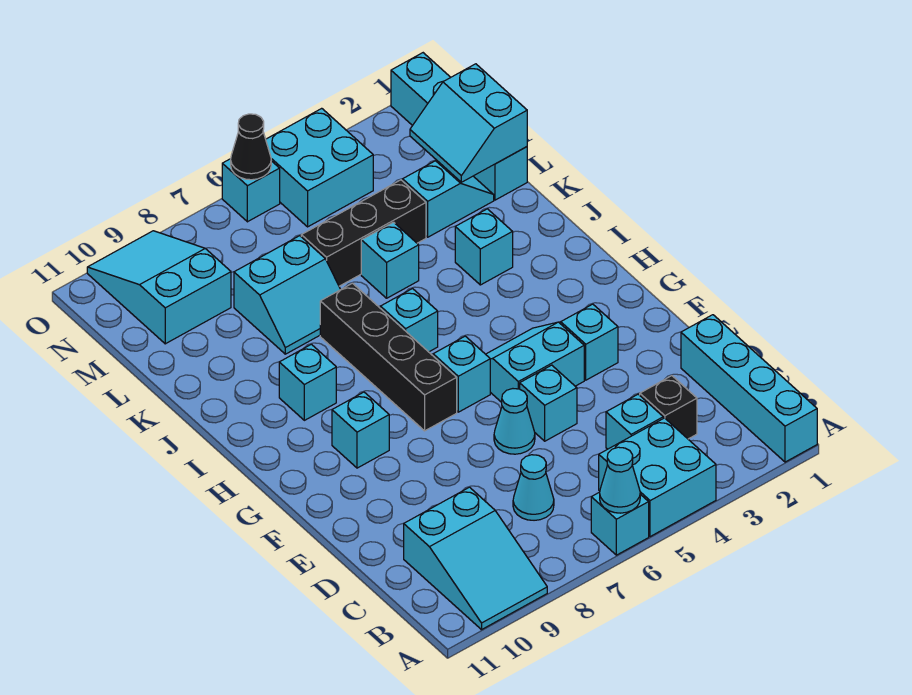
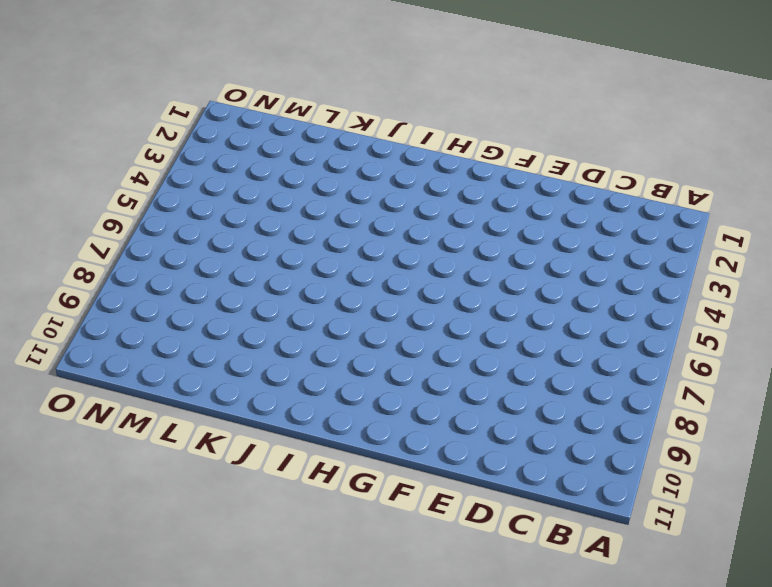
none -> cyan 1x4 brick [681,315,817,462]
none -> cyan 2x2 brick [599,418,716,537]
none -> cyan 1x1 brick [591,492,649,555]

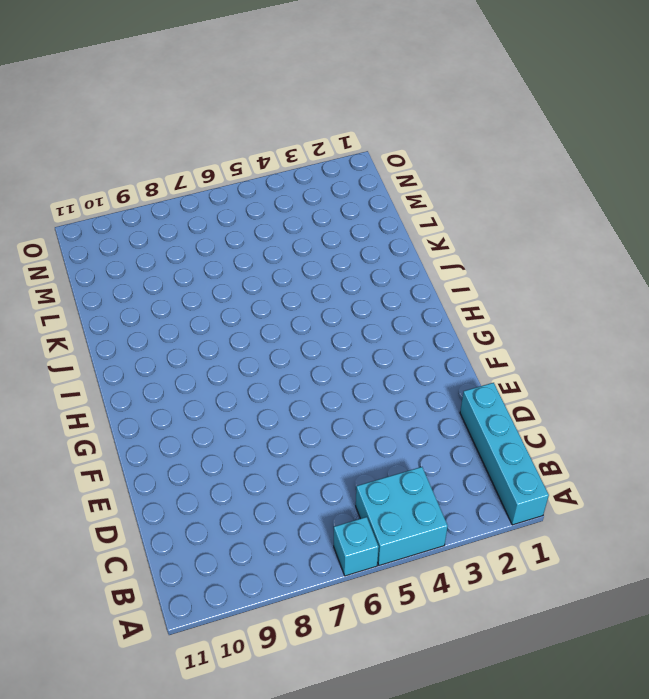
none -> cyan 2x3 slope [404,487,547,630]
none -> black 1x1 brick [640,376,697,439]
none -> cyan 1x1 brick [606,394,663,449]

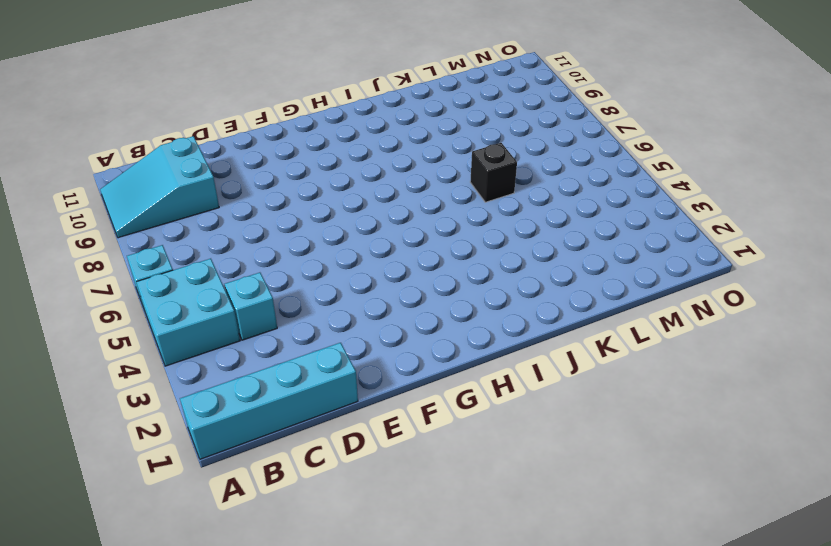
black 1x1 brick [470,143,517,202] -> black 1x1 brick moved to [640,376,697,439]
none -> cyan 1x1 cone [513,455,554,520]
none -> cyan 1x1 brick [520,365,577,441]
none -> cyan 1x1 cone [494,389,535,454]

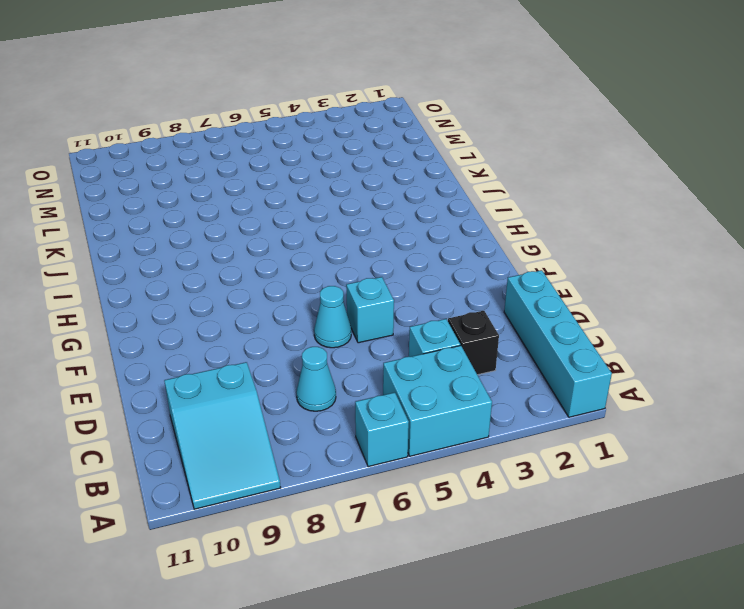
none -> cyan 1x1 brick [561,304,618,380]
none -> cyan 2x2 slope [486,322,584,402]
none -> cyan 1x1 brick [433,336,490,412]

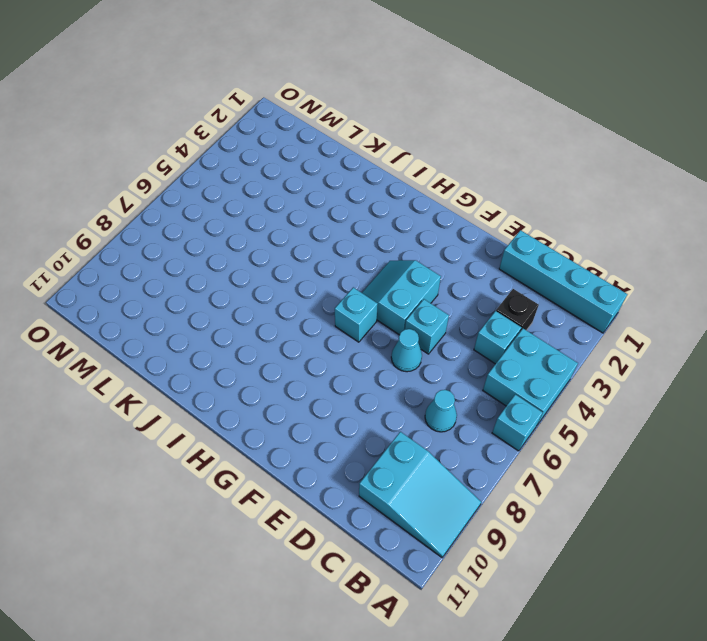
none -> cyan 1x1 brick [561,304,618,380]
none -> black 1x4 brick [320,283,457,431]
none -> cyan 1x1 brick [332,392,389,468]

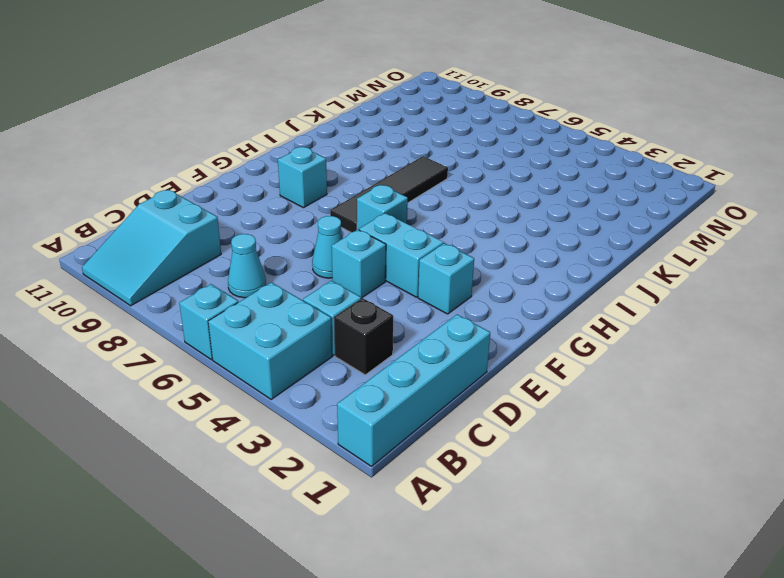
black 1x4 tile [330,156,448,232] -> black 1x4 brick [320,283,457,431]
none -> cyan 1x1 brick [380,289,438,352]
none -> cyan 1x1 brick [279,344,336,420]
none -> cyan 1x1 brick [455,209,513,285]

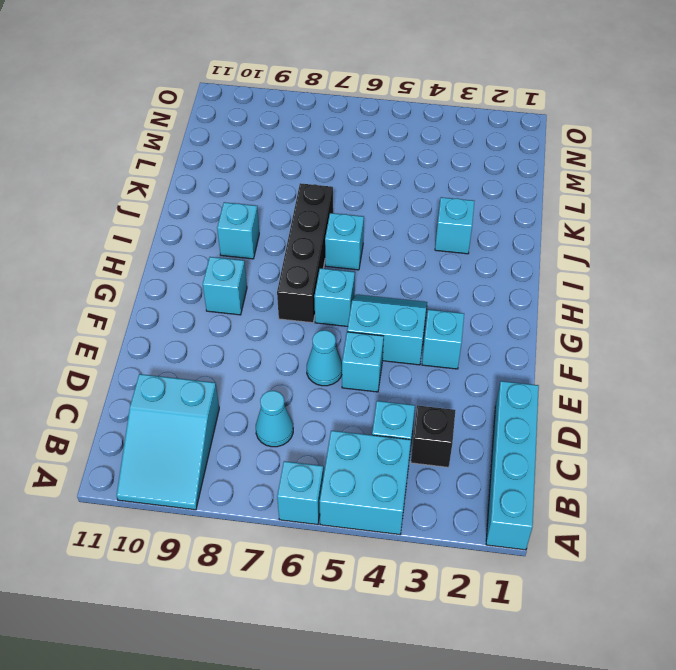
none -> cyan 1x1 brick [361,222,419,298]
none -> cyan 2x2 slope [234,236,341,354]
none -> cyan 1x4 brick [391,53,527,200]

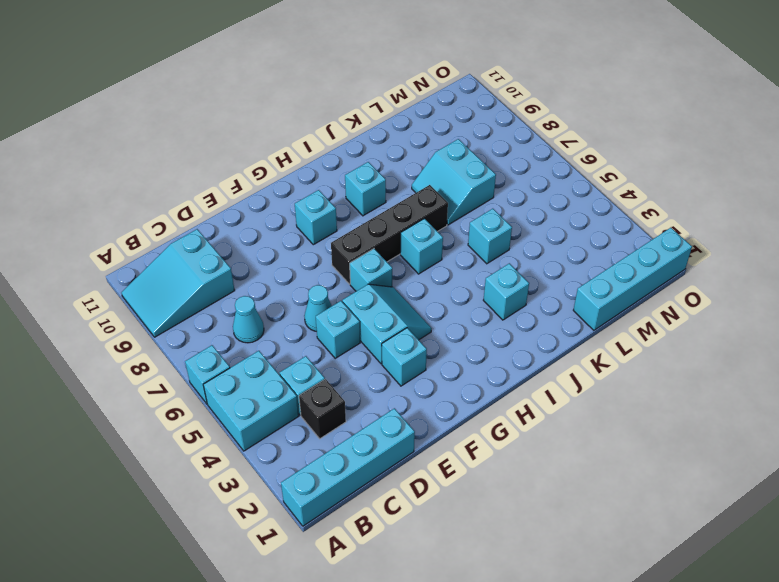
none -> cyan 1x2 slope [403,161,494,237]
none -> black 1x3 brick [301,180,426,286]
none -> cyan 2x3 slope [87,231,231,344]

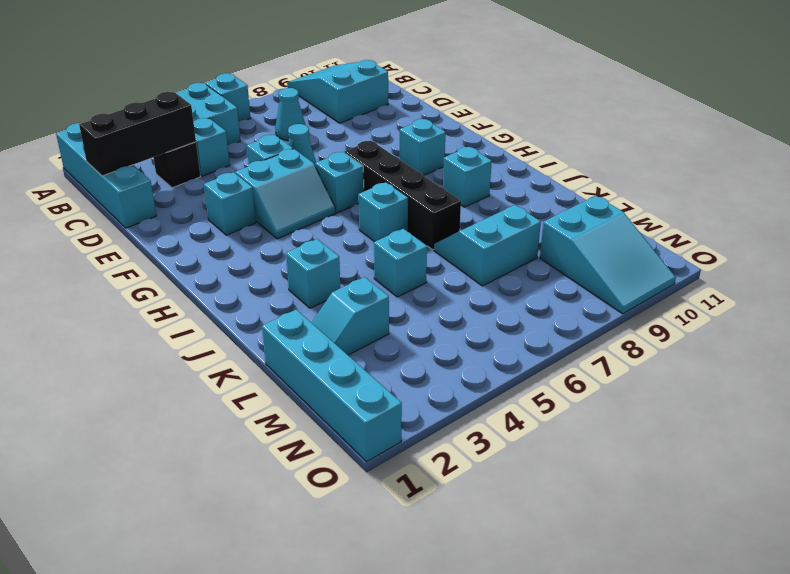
black 1x3 brick [79,92,196,176] -> black 1x3 brick moved to [301,180,426,286]
none -> cyan 2x2 brick [266,108,373,227]
none -> cyan 1x1 brick [222,159,280,222]
none -> cyan 1x1 cone [600,447,640,513]

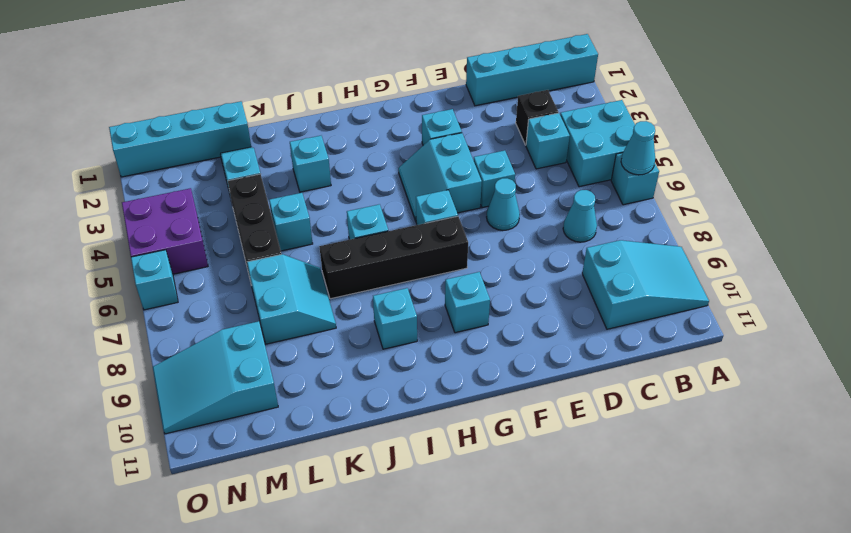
purple 2x2 brick [122,188,208,274] -> cyan 2x2 brick [266,108,373,227]
none -> cyan 2x2 slope [410,64,527,182]
none -> black 1x1 cone [231,114,271,180]

